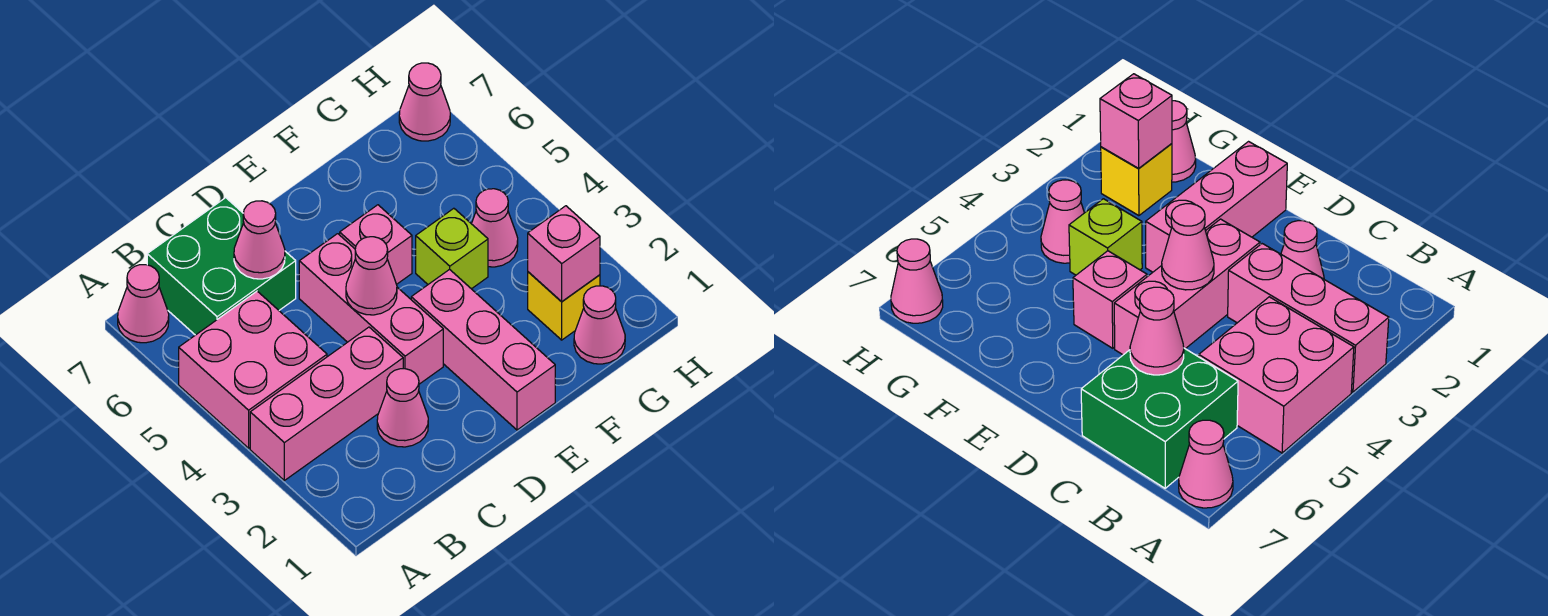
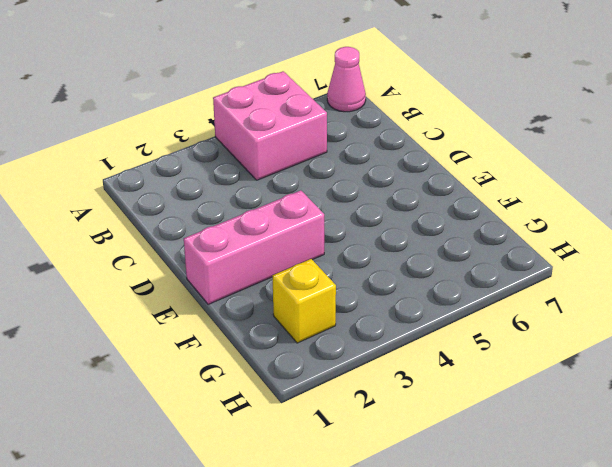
none -> pink 1x3 brick [250,327,403,480]
none -> green 2x2 brick [147,198,296,335]
none -> pink 1x1 cone [377,369,428,447]

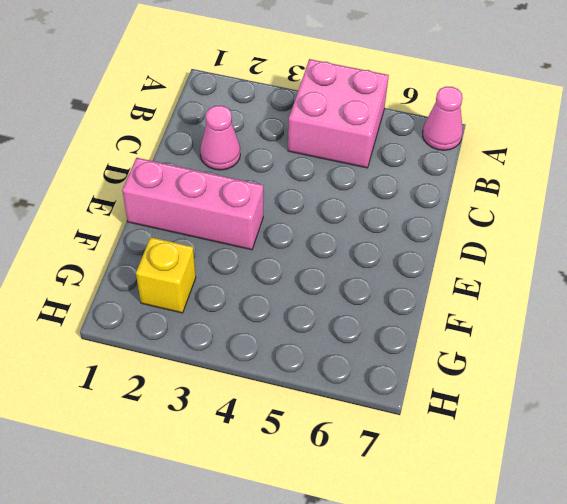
none -> pink 1x3 brick [250,327,403,480]
none -> green 2x2 brick [147,198,296,335]
none -> pink 1x3 brick [299,234,443,384]

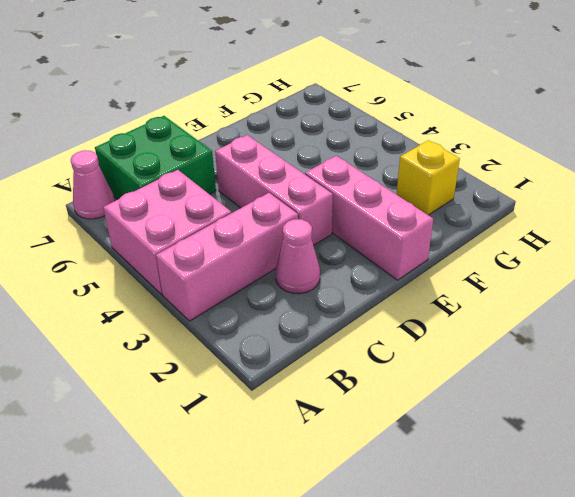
none -> pink 1x1 brick [340,205,412,284]
none -> lime 1x1 brick [416,208,488,289]
none -> pink 1x1 cone [574,286,625,364]

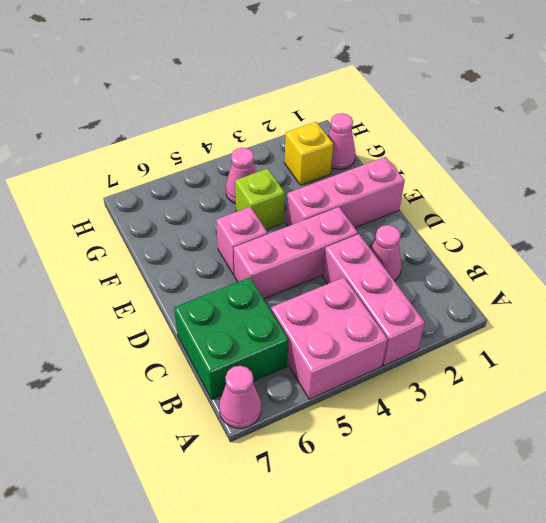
none -> pink 1x1 cone [399,63,450,141]
none -> pink 1x1 cone [234,201,285,279]
none -> pink 1x1 cone [346,237,397,315]

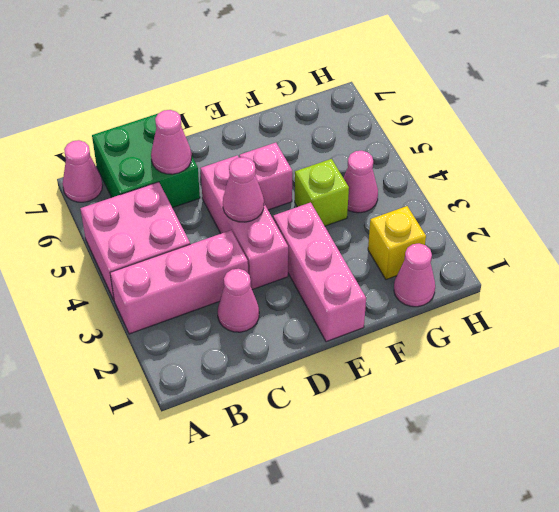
none -> pink 1x1 cone [399,63,450,141]
none -> pink 1x1 brick [528,206,600,302]

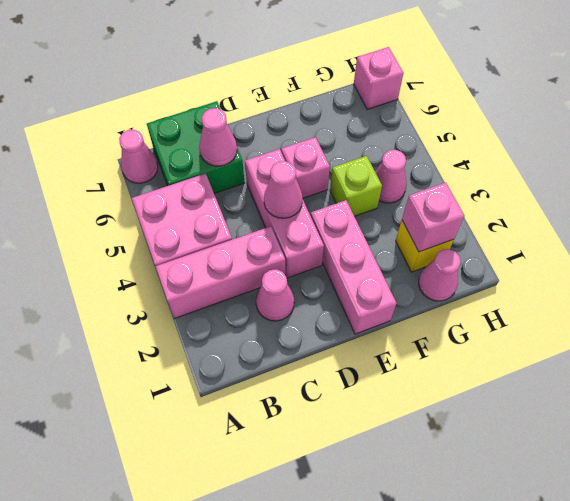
pink 1x1 brick [354,47,403,109] -> pink 1x1 cone [399,63,450,141]

